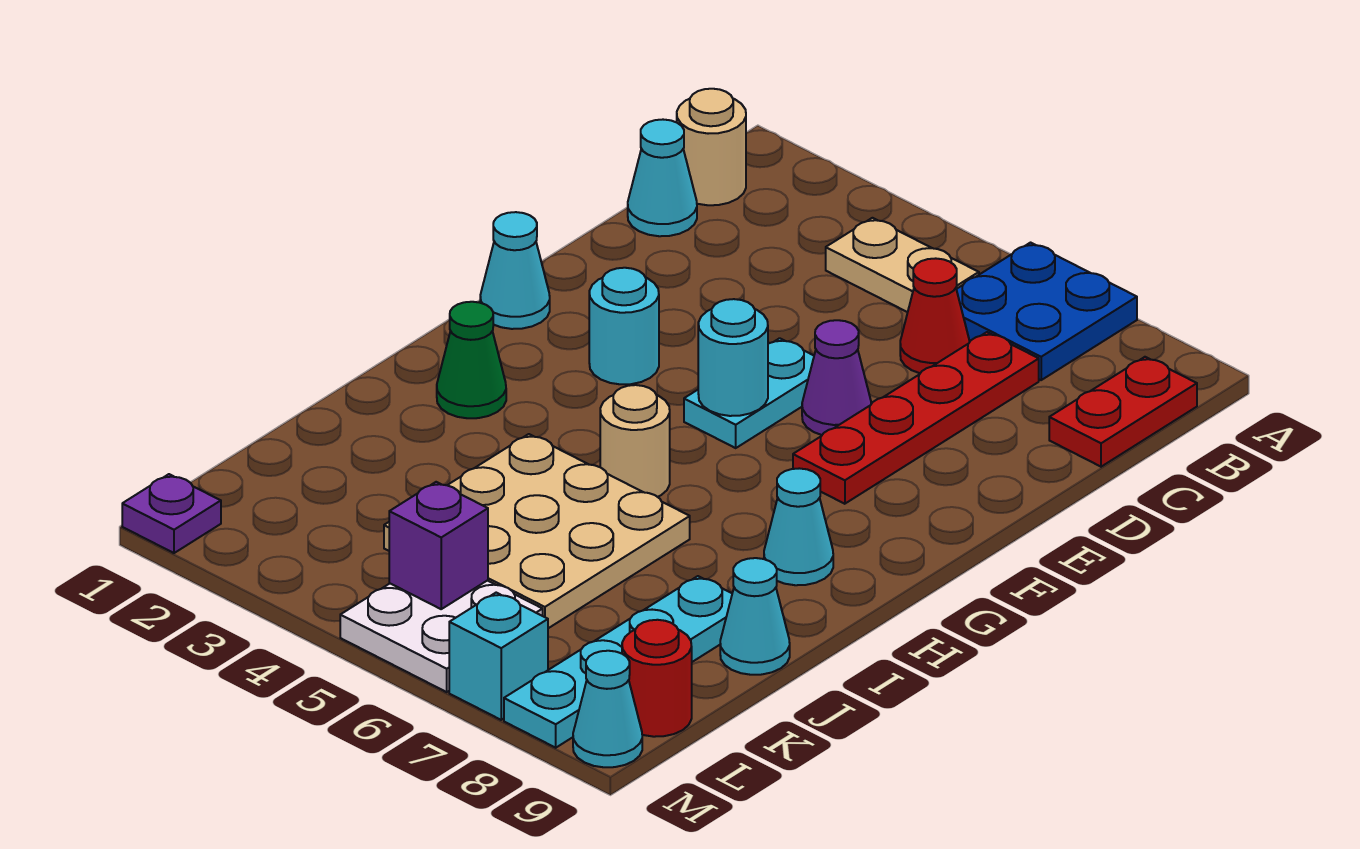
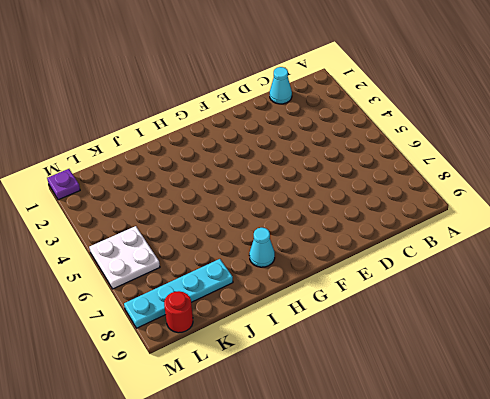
none -> blue 2x2 plate [956,243,1137,380]
none -> tan 1x1 round brick [677,89,746,205]
none -> tan 1x2 plate [826,218,979,312]

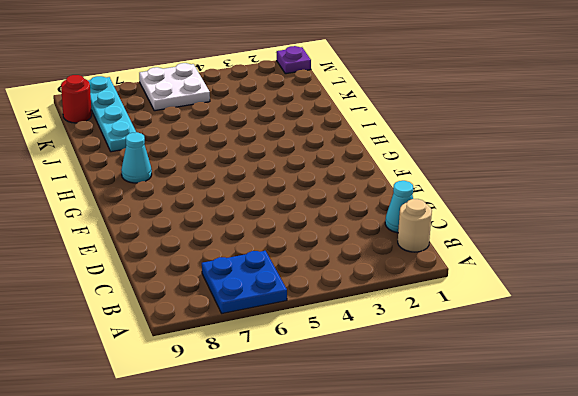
none -> tan 1x2 plate [826,218,979,312]
none -> red 1x2 plate [1049,357,1197,467]
none -> red 1x1 cone [900,258,969,373]

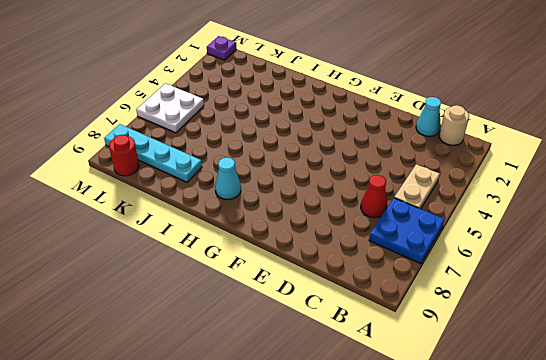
none -> red 1x2 plate [1049,357,1197,467]
none -> red 1x4 plate [793,332,1039,504]
none -> cyan 1x2 plate [684,338,814,448]

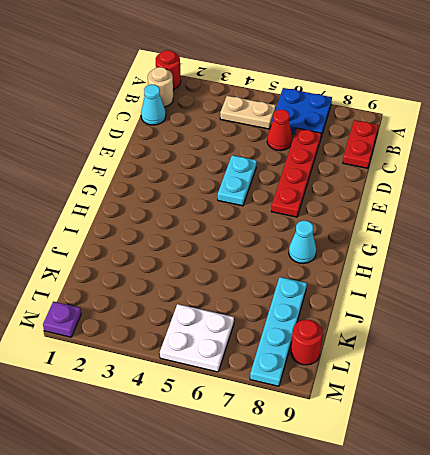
red 1x1 round brick [156,50,181,89] -> none
none -> purple 1x1 cone [802,320,871,435]
none -> cyan 1x1 cone [480,212,550,329]
none -> cyan 1x1 round brick [589,268,659,384]

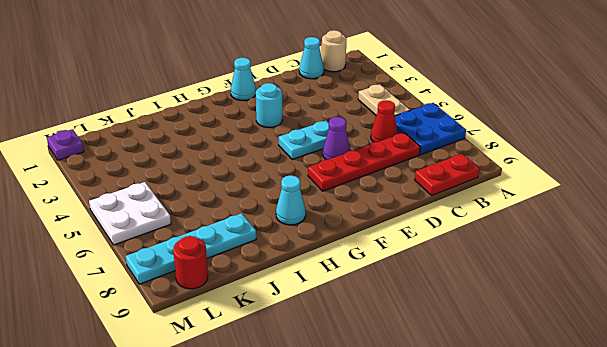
none -> green 1x1 cone [437,302,506,418]
none -> tan 1x1 round brick [600,385,670,497]
none -> tan 3x3 plate [384,434,690,628]

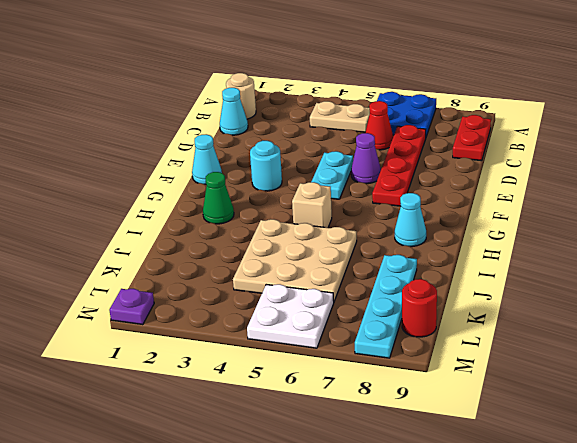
tan 1x1 brick [292,182,332,228] -> tan 1x1 round brick [600,385,670,497]
none -> cyan 1x1 cone [720,558,790,675]
none -> cyan 1x1 brick [449,593,548,720]
none -> cyan 1x1 cone [573,651,642,767]

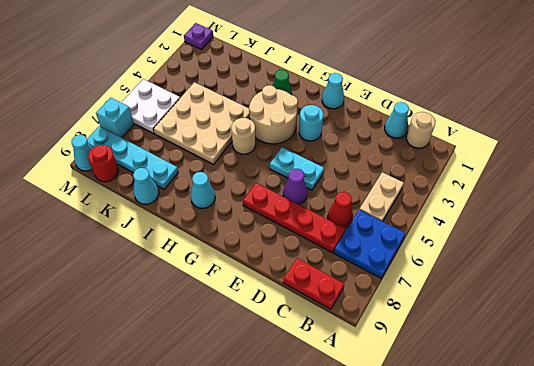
tan 2x2 round brick [249,85,298,144] -> none
none -> cyan 1x1 round brick [698,299,768,416]
none -> purple 1x1 brick [389,482,488,609]

